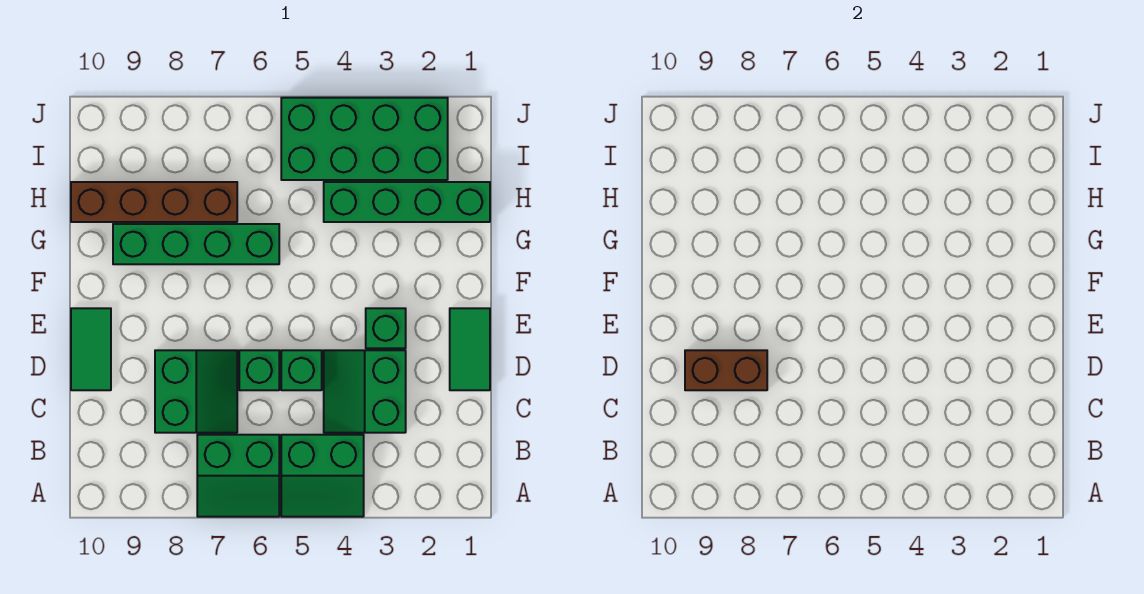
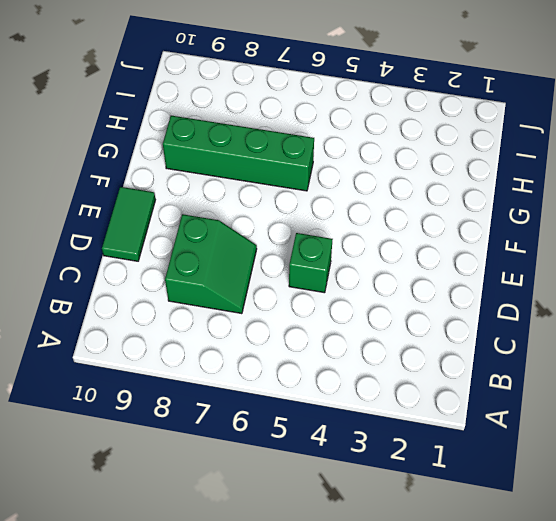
none -> green 2x2 slope [281,435,364,517]
none -> green 2x2 slope [197,435,279,517]
none -> green 2x2 slope [324,350,406,433]

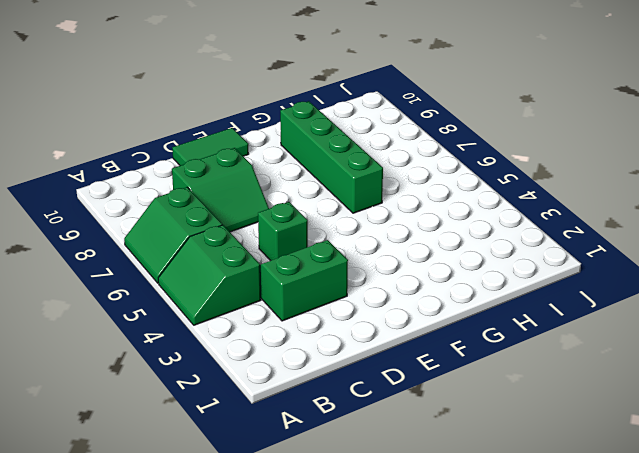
none -> green 1x2 tile [450,308,490,390]
none -> green 1x1 brick [239,350,279,390]
none -> green 1x1 brick [366,308,406,348]

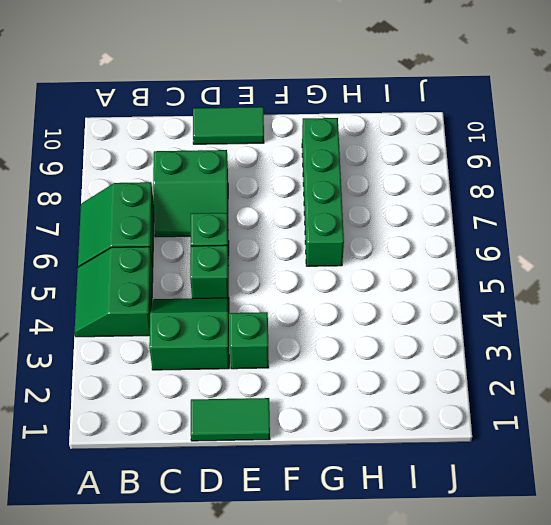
none -> green 1x4 brick [324,182,490,222]
none -> brown 1x4 brick [71,182,237,222]
none -> green 2x4 brick [281,98,448,180]

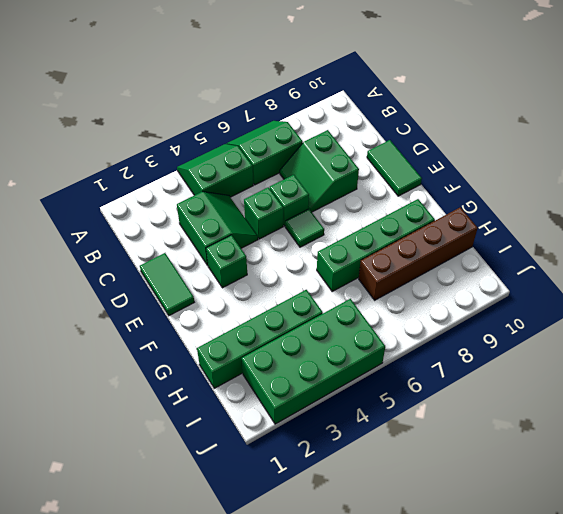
green 1x1 tile [285,209,324,247] -> none
none -> brown 1x2 brick [685,350,767,390]

